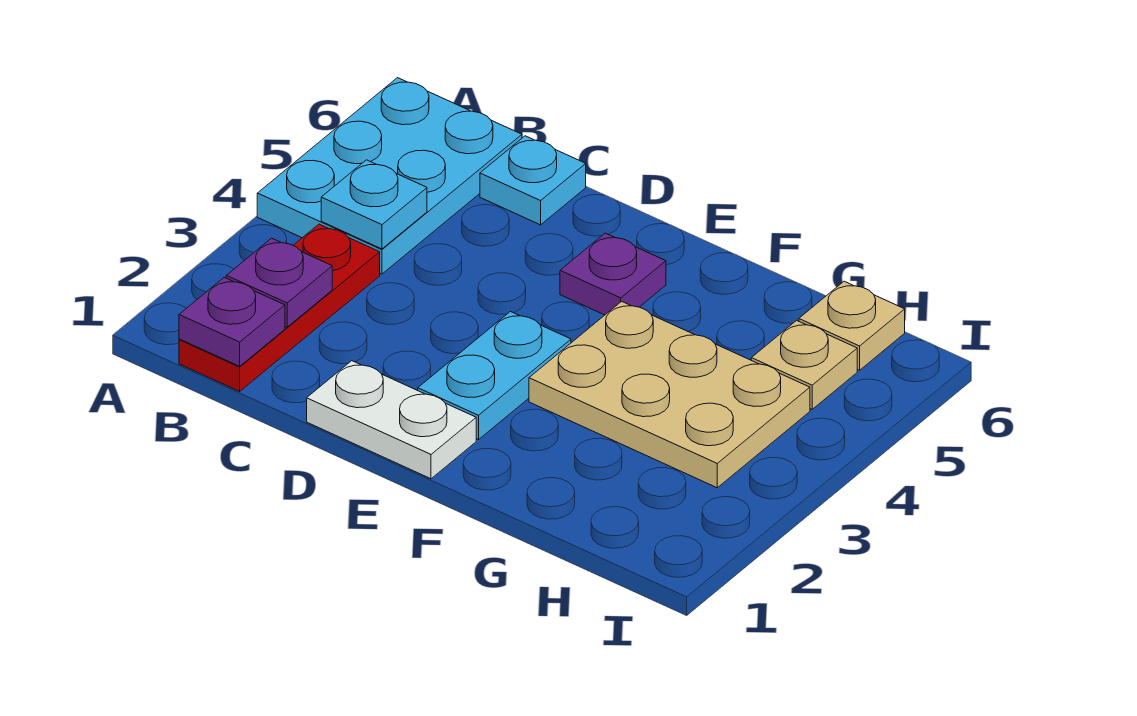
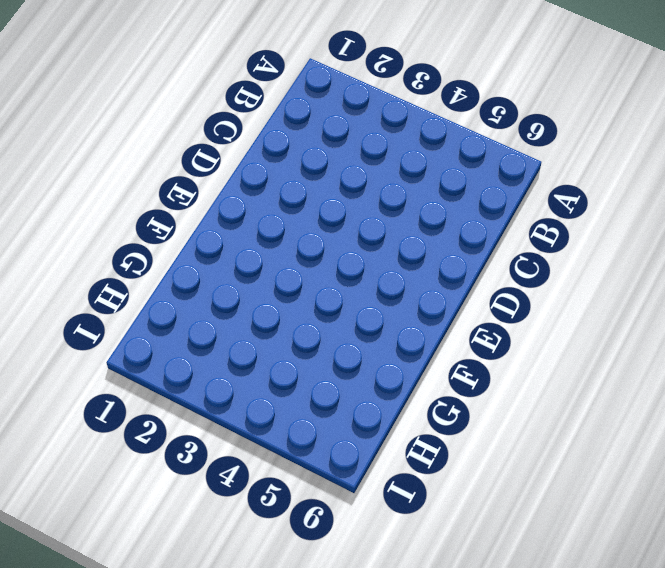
none -> cyan 2x3 plate [257,78,522,274]
none -> red 1x3 plate [179,224,380,391]
none -> cyan 1x1 plate [480,136,586,225]

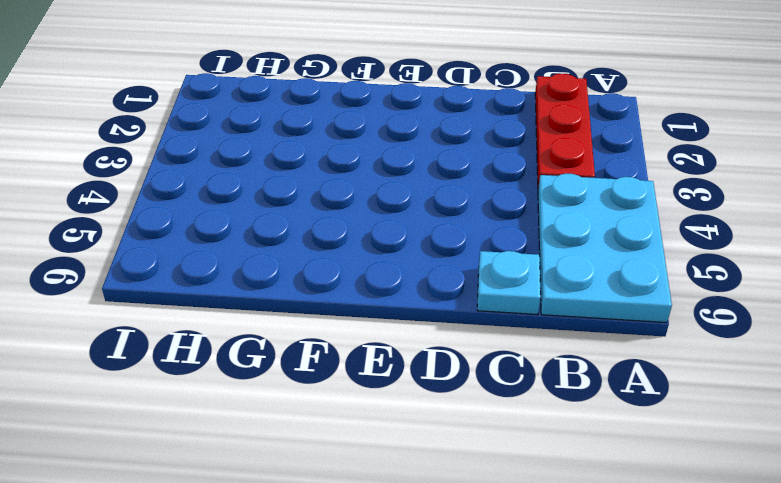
none -> white 1x2 plate [307,361,476,479]
none -> cyan 1x2 plate [418,312,571,440]
none -> purple 1x1 plate [560,233,666,315]

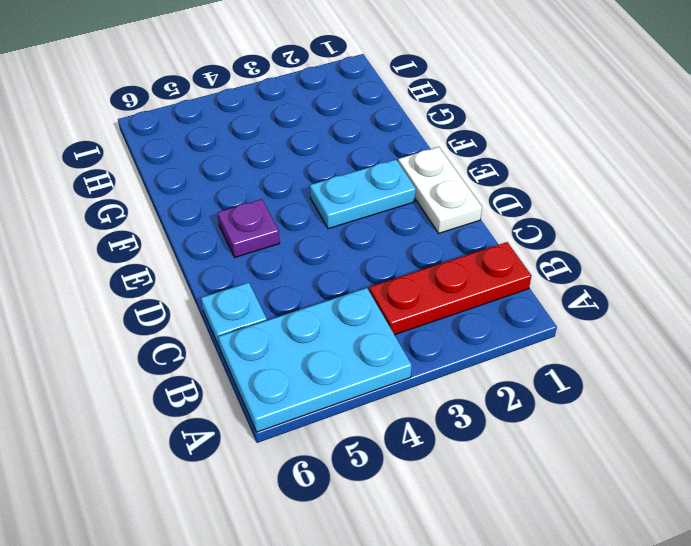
none -> tan 2x3 plate [529,301,810,488]
none -> tan 1x1 plate [751,320,857,409]
none -> tan 1x1 plate [799,281,905,370]

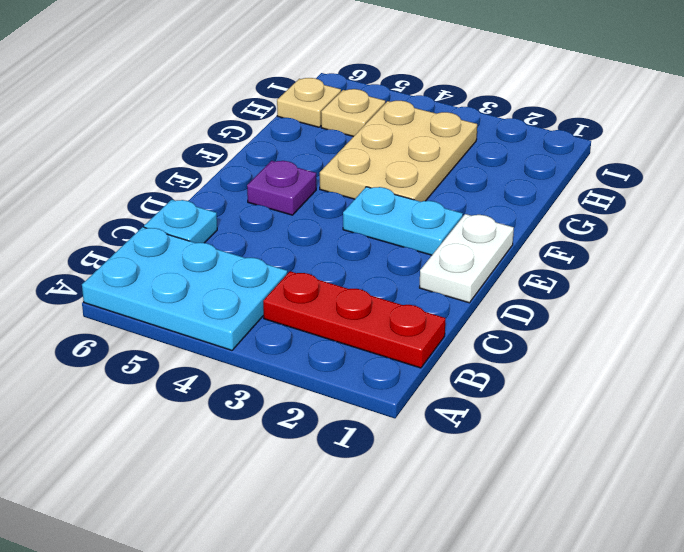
none -> purple 1x1 plate [179,277,285,366]
none -> purple 1x1 plate [226,238,332,327]
none -> cyan 1x1 plate [321,160,427,249]

